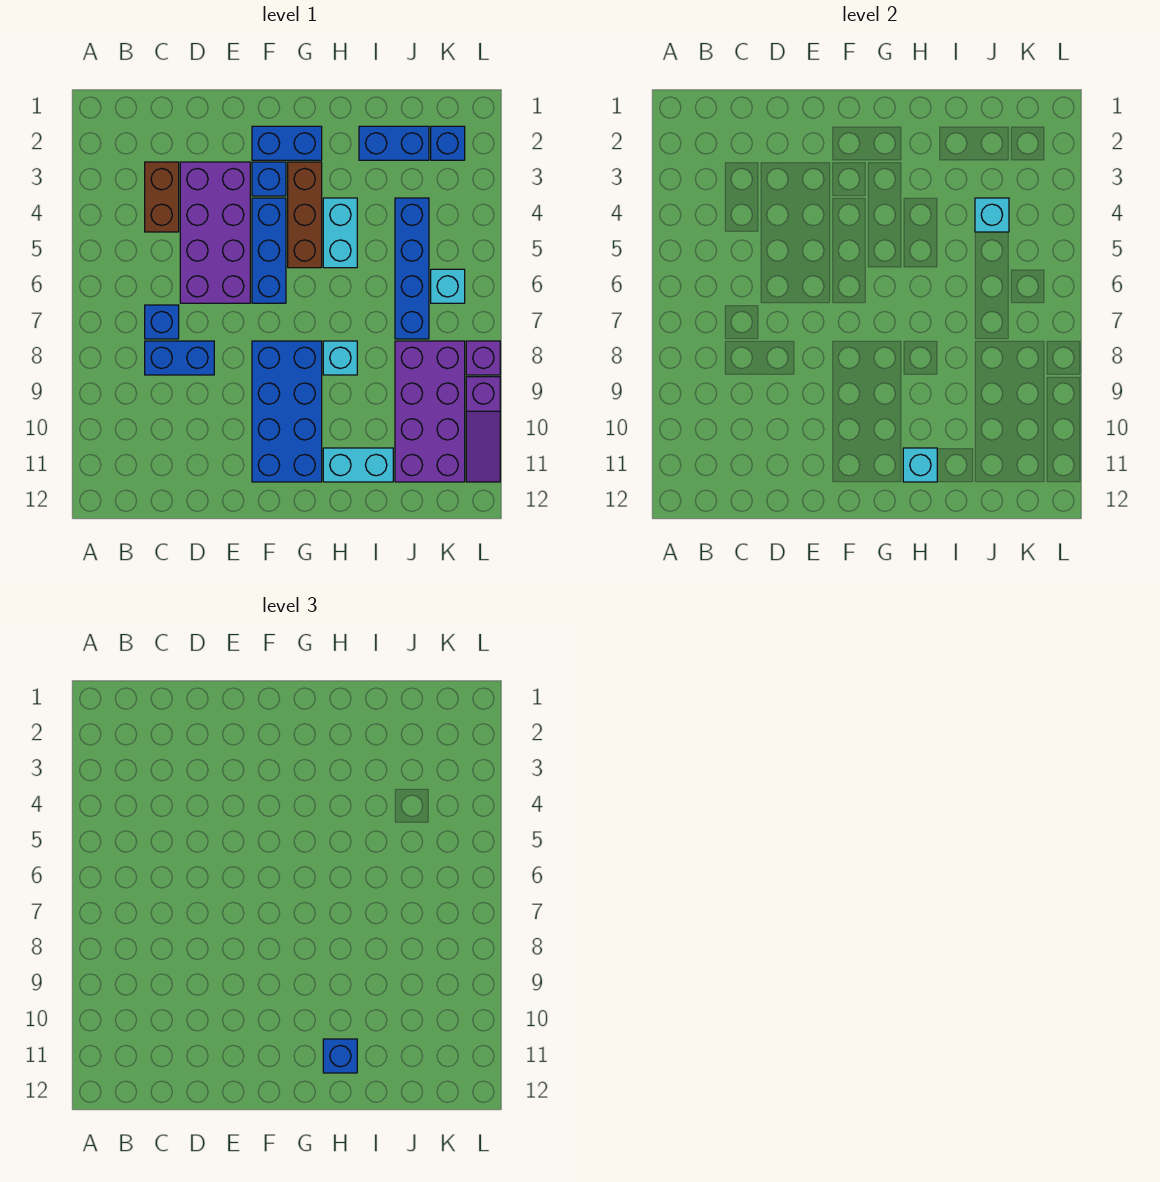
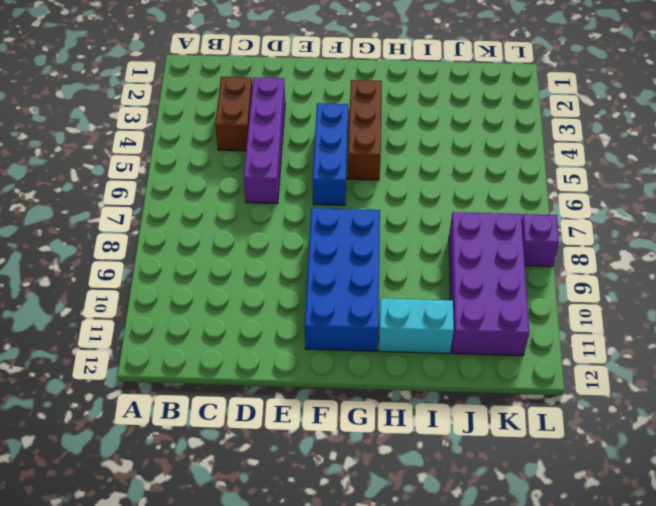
purple 1x4 brick [244,77,285,204] -> purple 2x4 brick [180,162,250,303]
none -> blue 1x1 brick [145,305,179,339]
none -> blue 1x2 brick [145,341,214,375]
none -> blue 1x2 brick [252,126,322,160]

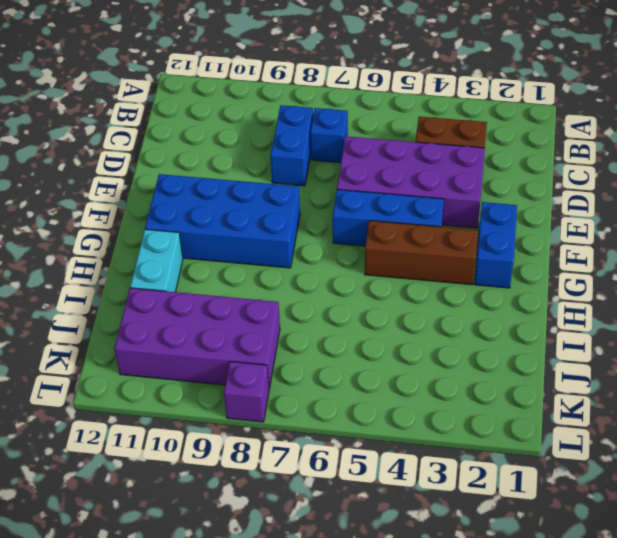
none -> blue 1x1 brick [252,162,286,196]
none -> cyan 1x2 brick [323,198,357,268]
none -> cyan 1x1 brick [323,341,357,375]

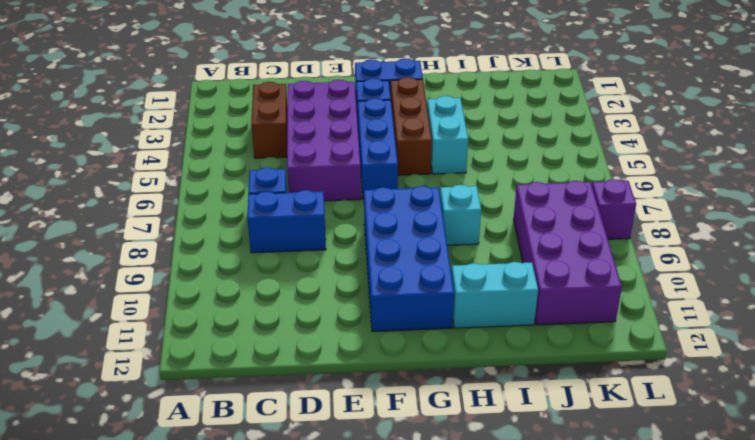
none -> blue 1x2 brick [359,126,429,160]
none -> blue 1x4 brick [395,198,429,339]
none -> blue 1x1 brick [431,126,465,160]

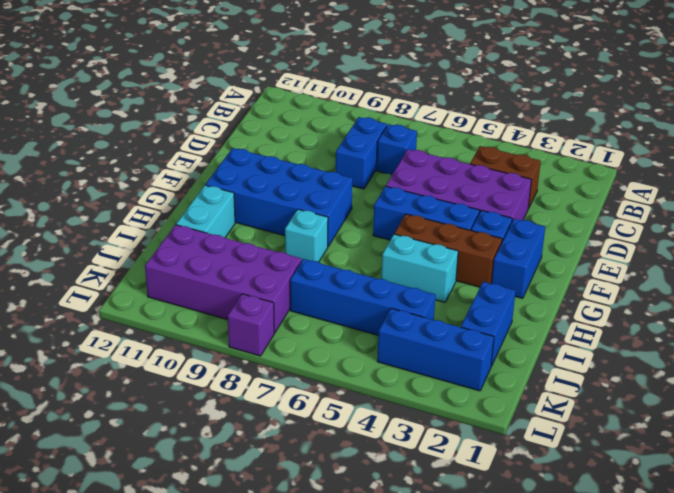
blue 1x3 brick [377,308,494,391] -> blue 1x1 brick [431,126,465,160]
none -> cyan 1x1 brick [431,269,465,303]
none -> purple 1x3 slope [466,377,500,482]
none -> cyan 1x1 brick [903,448,937,482]

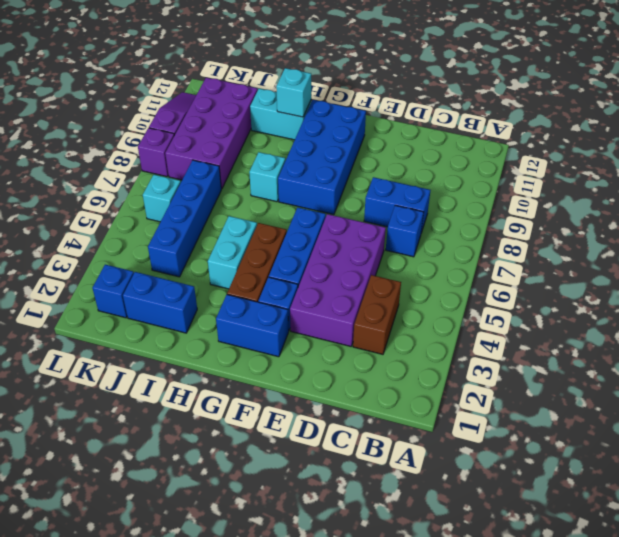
none -> cyan 1x1 brick [975,198,1009,232]
none -> blue 1x1 brick [323,1039,357,1073]

